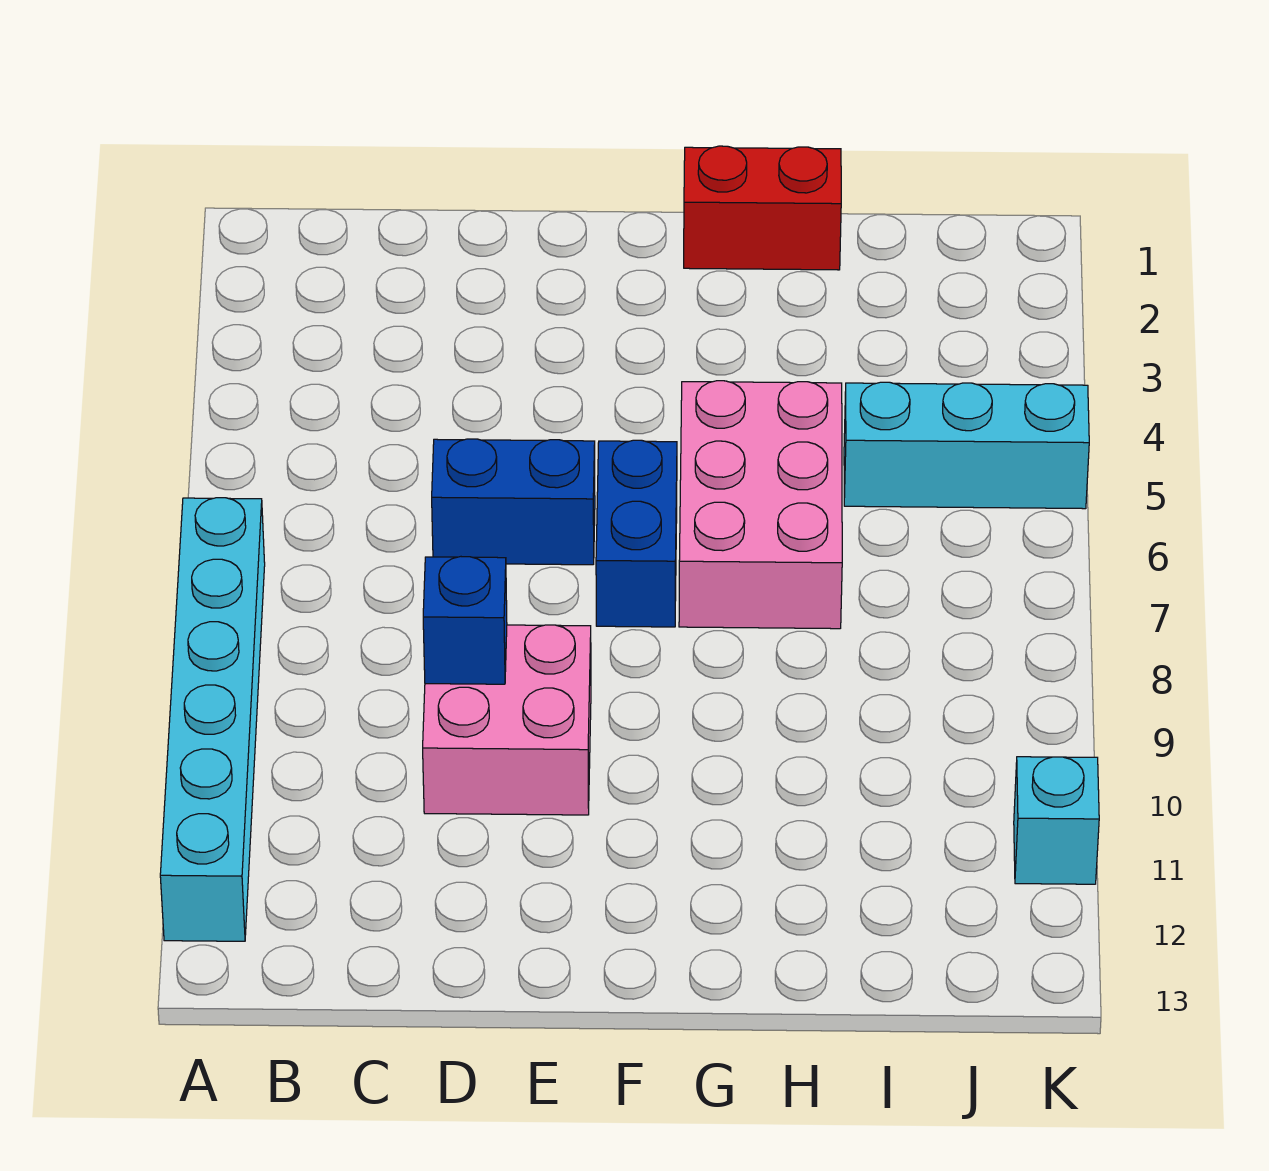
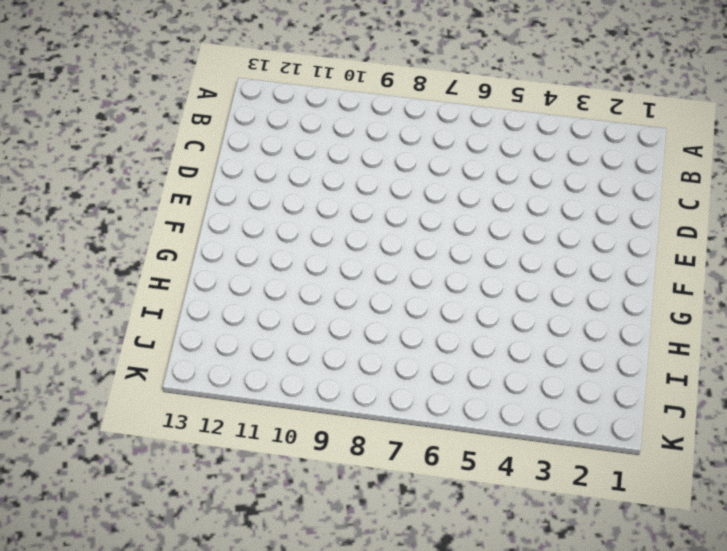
none -> cyan 1x6 brick [160,498,265,941]
none -> blue 1x2 brick [432,439,595,565]

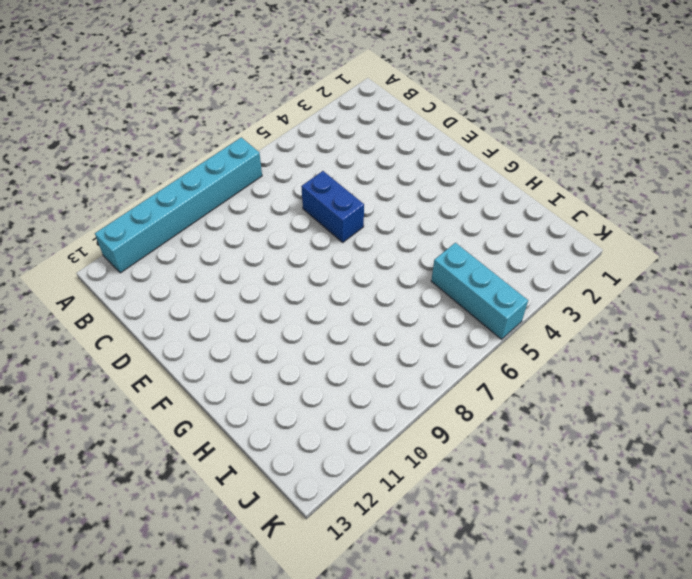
none -> pink 2x2 brick [423,625,591,815]
none -> blue 1x2 brick [596,440,677,627]

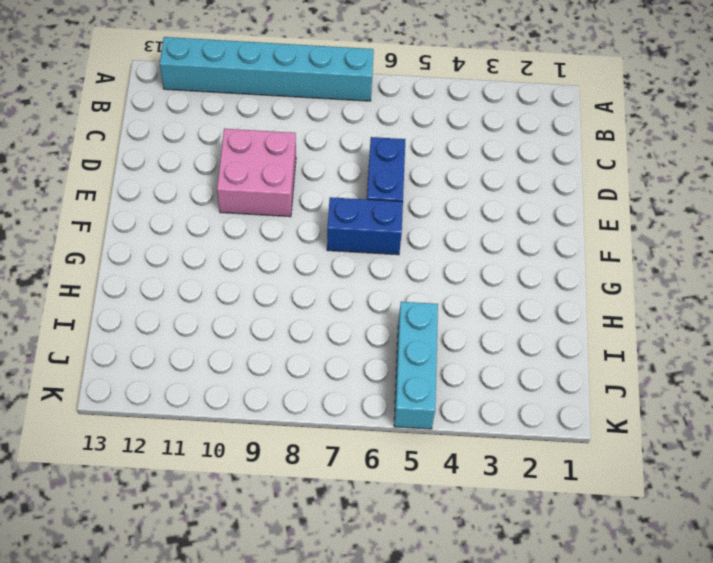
none -> red 1x2 brick [684,146,841,270]
none -> pink 2x3 brick [679,381,842,629]

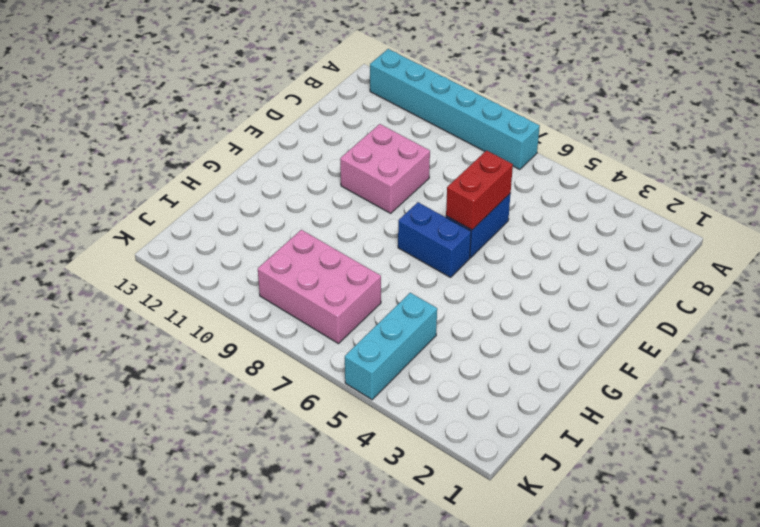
red 1x2 brick [446,151,513,230] -> red 1x2 brick moved to [684,146,841,270]
pink 2x3 brick [258,230,381,344] -> pink 2x3 brick moved to [679,381,842,629]
none -> cyan 1x1 brick [1014,757,1099,884]
none -> blue 1x1 brick [423,557,507,684]

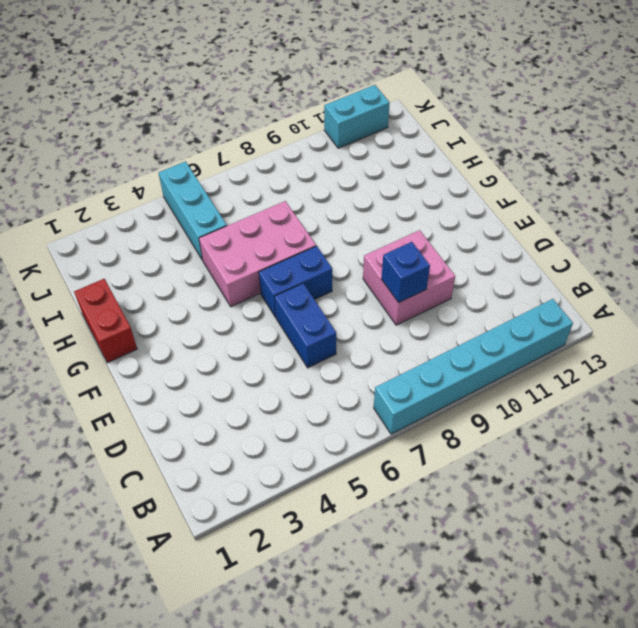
cyan 1x2 brick [324,85,390,148] -> cyan 1x1 brick [1014,757,1099,884]

